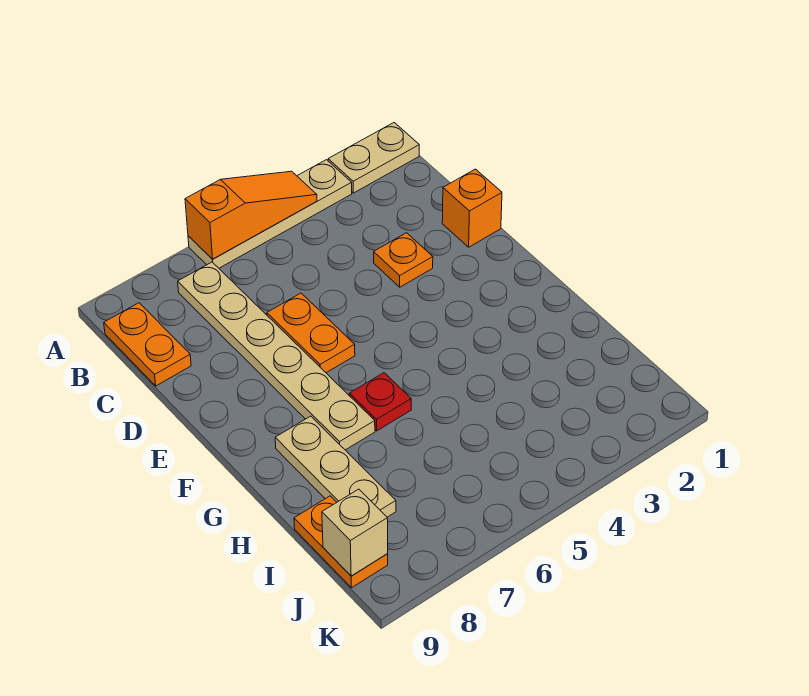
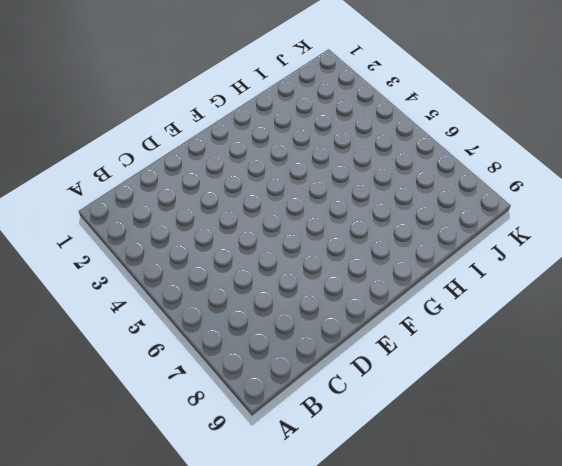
none -> tan 1x2 plate [328,123,419,193]
none -> tan 1x4 plate [188,160,352,268]
none -> tan 1x6 plate [178,262,375,450]

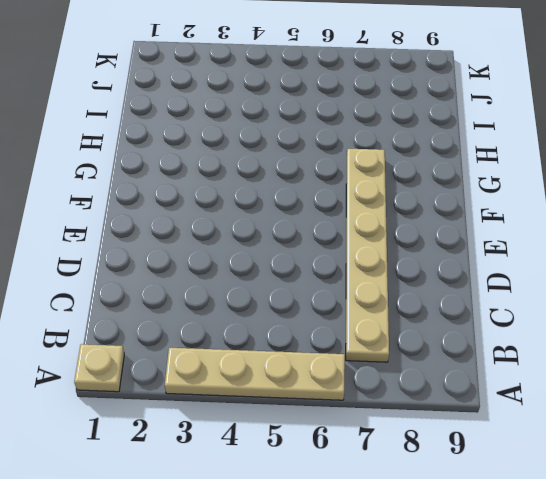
tan 1x1 plate [74,344,124,392] -> tan 1x2 plate [328,123,419,193]
none -> orange 1x2 plate [104,303,191,386]
none -> orange 1x1 brick [442,169,502,247]
none -> orange 1x1 plate [374,233,433,287]

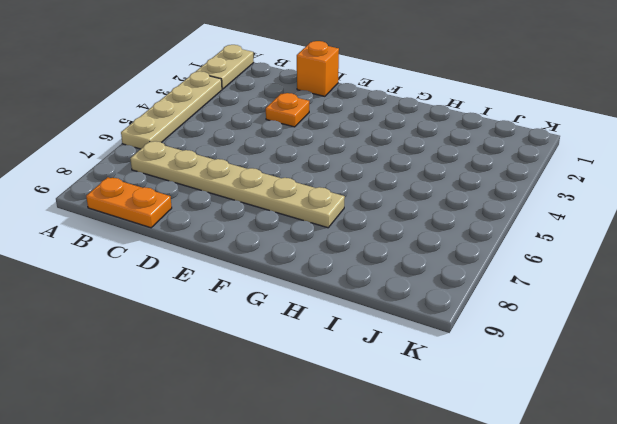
none -> orange 1x2 plate [267,293,355,373]
none -> red 1x1 plate [349,373,411,431]
none -> tan 1x3 plate [275,416,396,517]

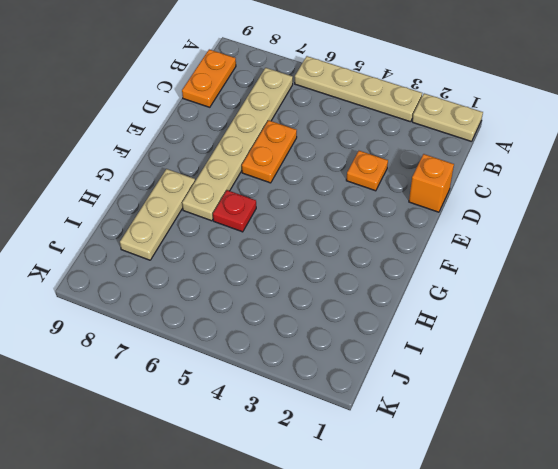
none -> orange 1x2 plate [294,496,388,588]
none -> orange 1x3 slope [185,171,317,259]
none -> tan 1x1 brick [322,489,388,576]

